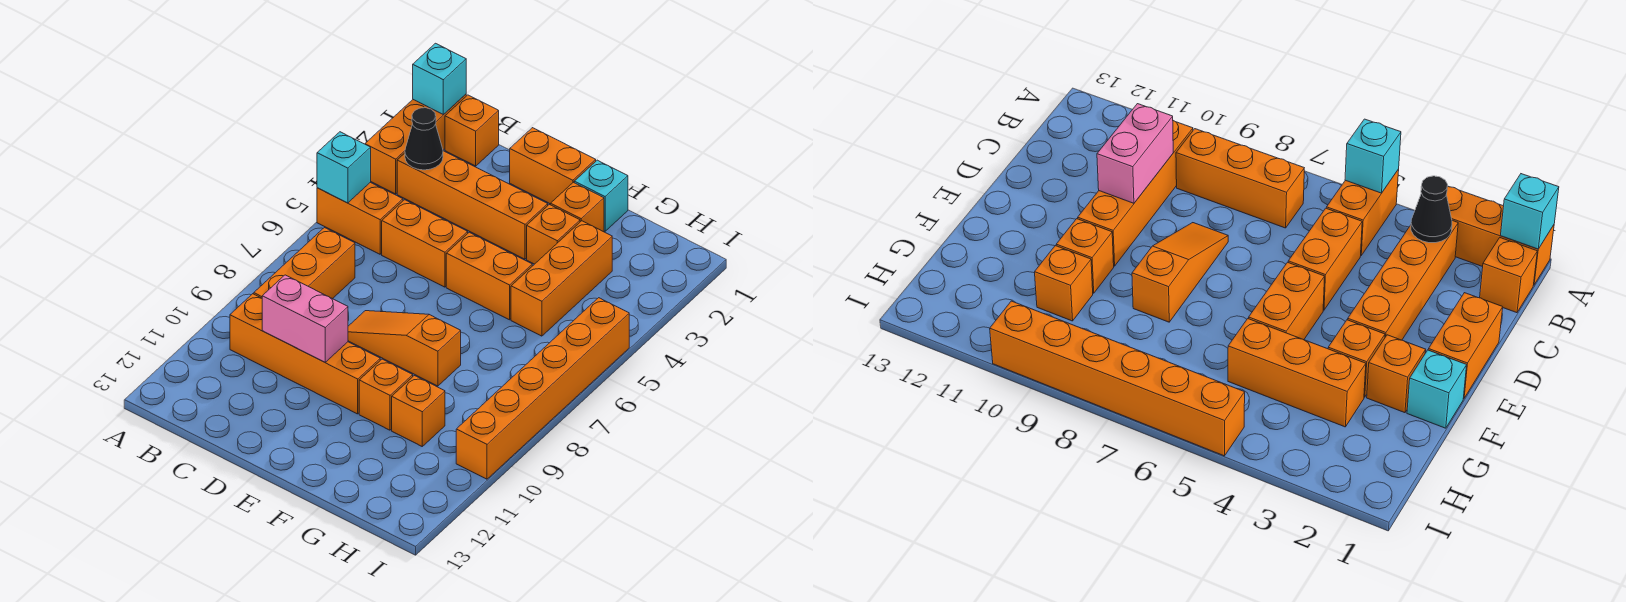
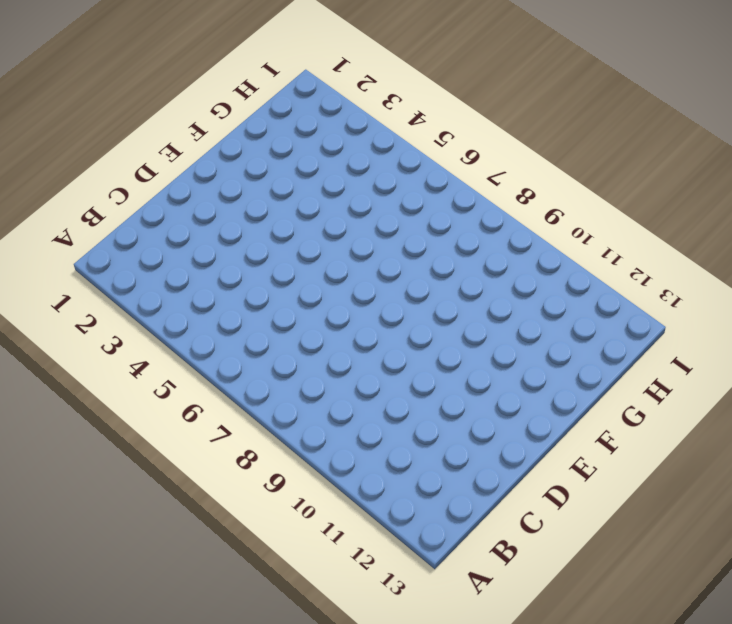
none -> orange 1x3 brick [365,94,466,194]
none -> orange 1x2 brick [317,182,403,254]
none -> orange 1x1 brick [445,95,499,166]

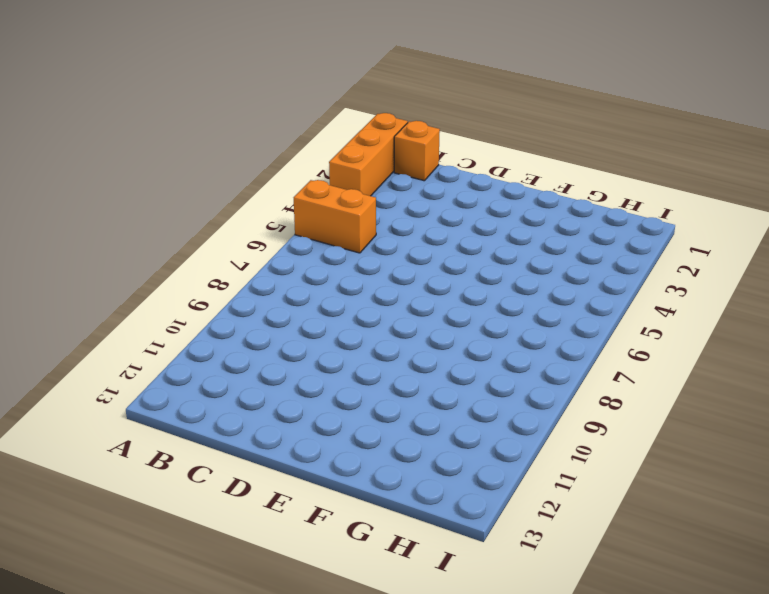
none -> orange 1x4 brick [397,151,548,259]
none -> orange 1x3 brick [254,228,355,299]
none -> orange 1x4 brick [230,294,380,414]

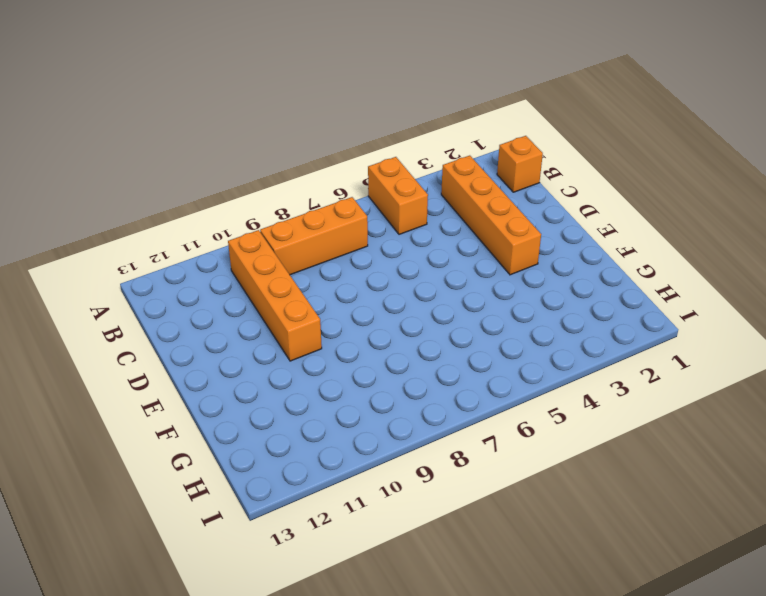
none -> orange 1x3 brick [365,94,466,194]
none -> orange 1x2 brick [382,200,468,287]
none -> orange 1x2 brick [510,128,596,204]

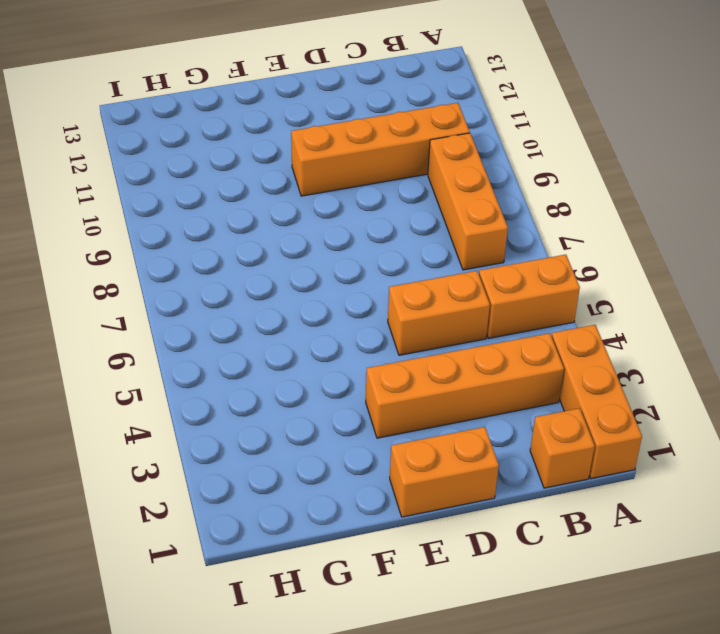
none -> orange 1x3 slope [348,311,461,386]
none -> orange 1x2 brick [446,232,532,320]
none -> cyan 1x1 brick [574,160,628,231]

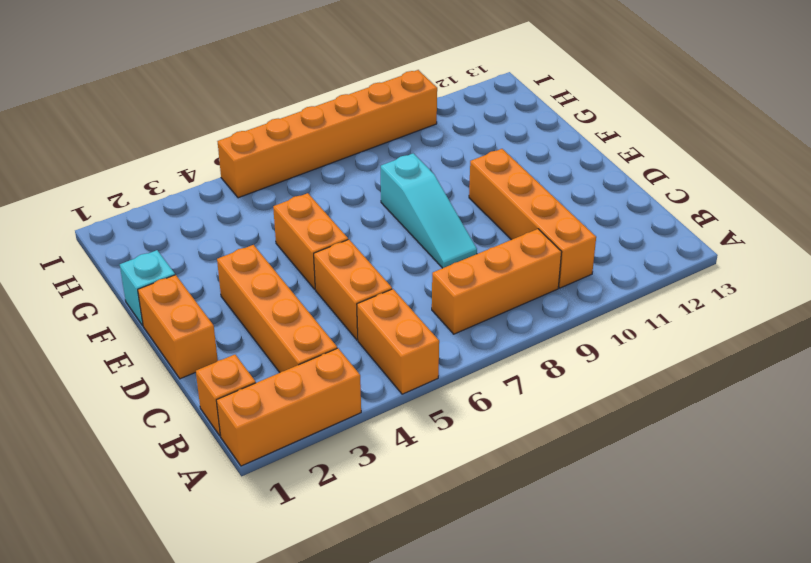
cyan 1x3 slope [381,153,477,268] -> orange 1x3 slope [348,311,461,386]
none -> orange 1x1 brick [551,182,604,232]
none -> orange 1x1 brick [527,205,580,264]
none -> orange 1x1 brick [359,359,413,430]

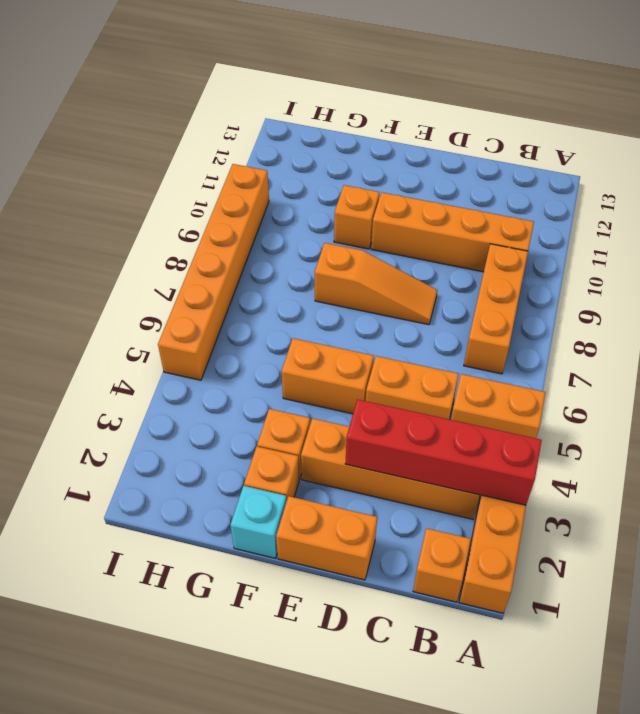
red 1x4 brick [345,399,542,505] -> black 1x1 cone [405,108,443,170]
none -> orange 1x3 brick [511,221,612,336]
none -> orange 1x1 brick [392,376,445,446]
none -> cyan 1x1 brick [413,43,466,115]

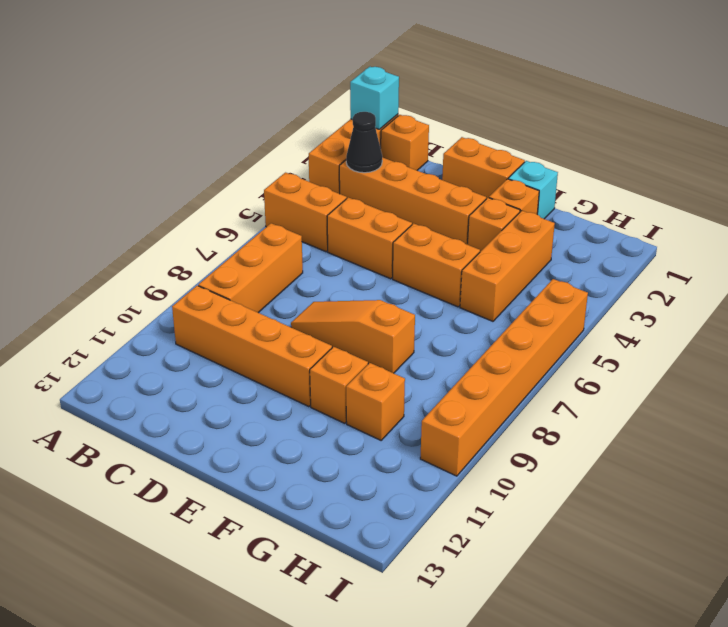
none -> cyan 1x1 brick [317,132,371,203]
none -> pink 1x2 brick [262,275,348,362]

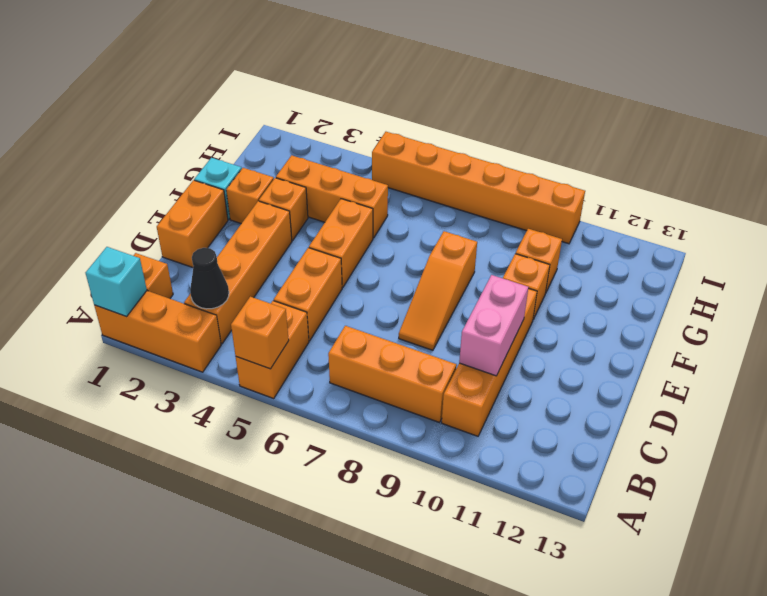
orange 1x1 brick [231,297,289,369] -> cyan 1x1 brick [317,132,371,203]

